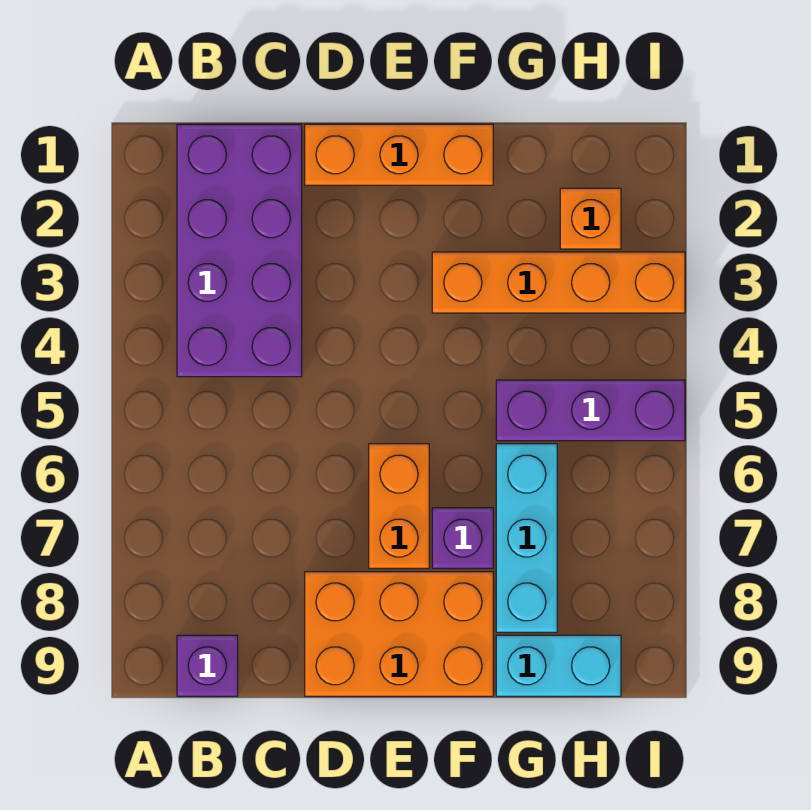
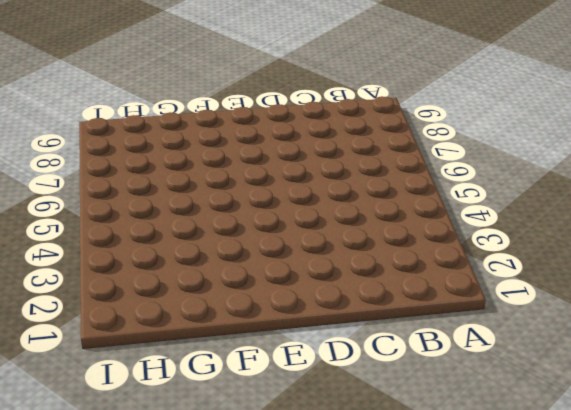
none -> purple 2x4 brick [177,124,302,377]
none -> purple 1x1 brick [177,635,238,696]

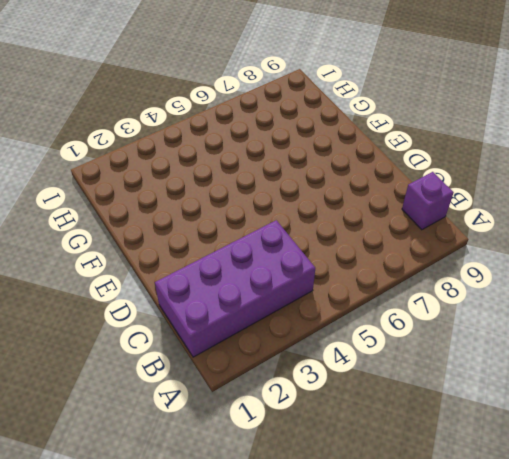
none -> orange 1x3 brick [305,124,493,185]
none -> orange 2x3 brick [305,572,493,696]

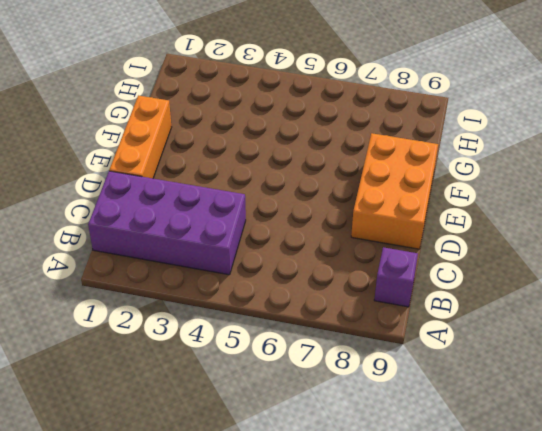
none -> orange 1x2 brick [369,444,429,568]
none -> orange 1x4 brick [432,252,685,313]

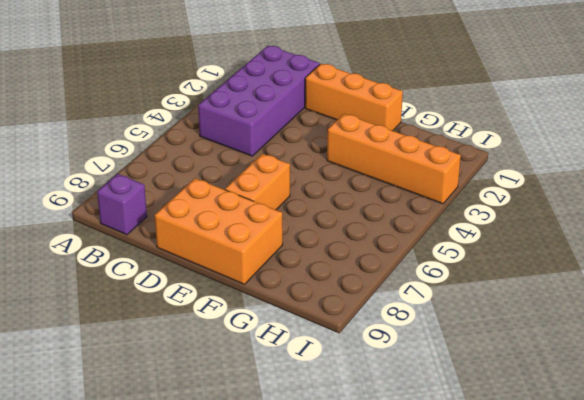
none -> purple 1x1 brick [432,508,493,568]
none -> purple 1x3 brick [496,380,685,441]

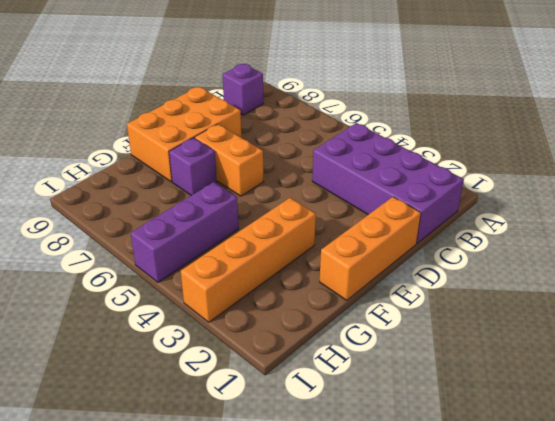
none -> cyan 1x3 brick [496,444,557,632]
none -> cyan 1x2 brick [496,635,621,696]

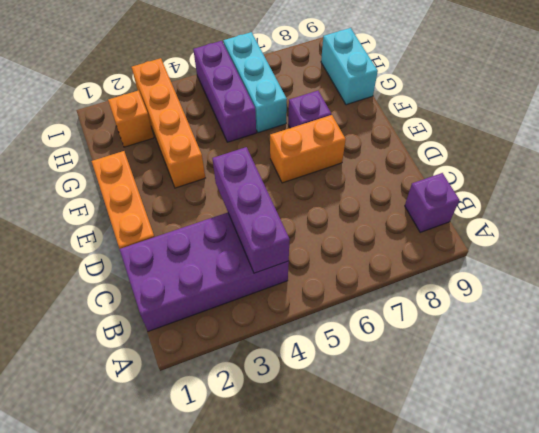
purple 1x3 brick [212,147,290,273] -> none
cyan 1x3 brick [223,32,287,133] -> cyan 1x3 brick turned to [496,444,557,632]
none -> orange 2x3 brick [305,572,493,696]

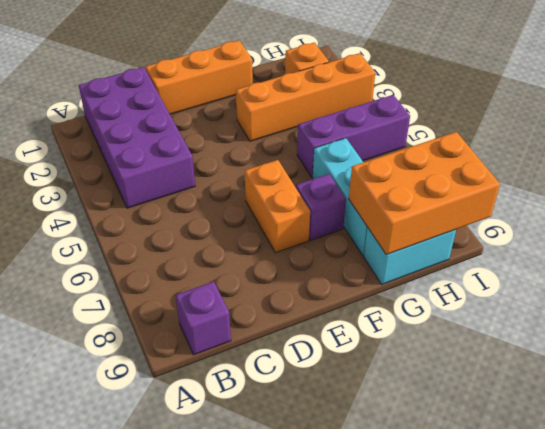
orange 2x3 brick [349,132,500,255] -> orange 2x3 brick moved to [305,572,493,696]

